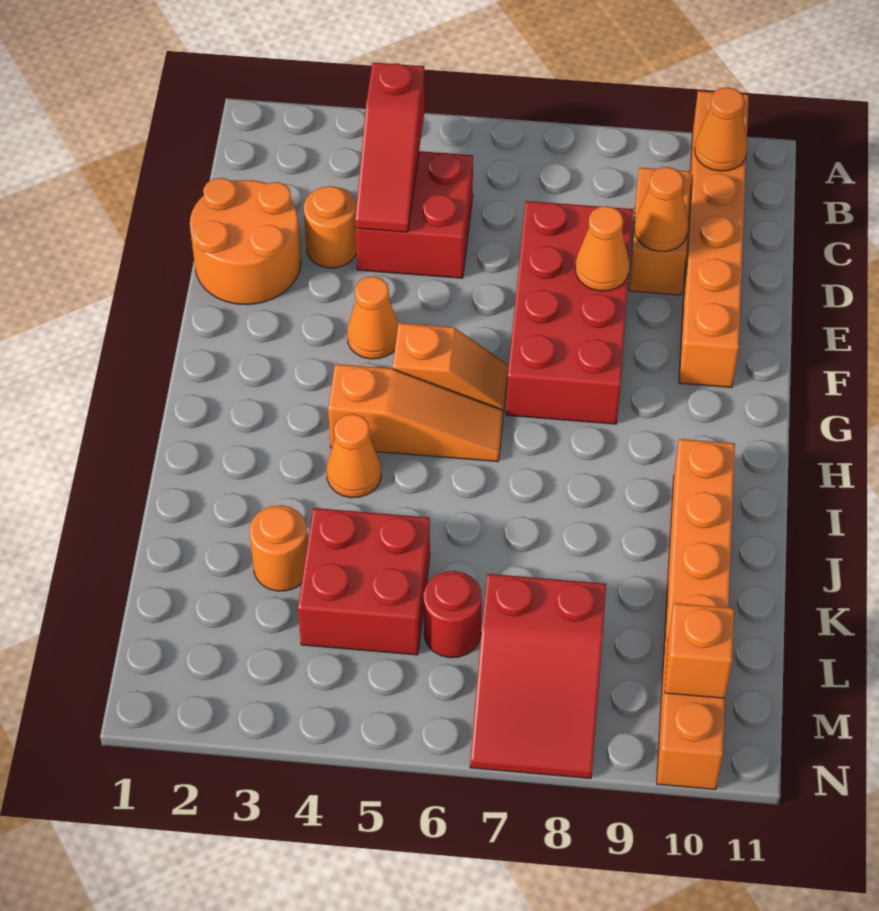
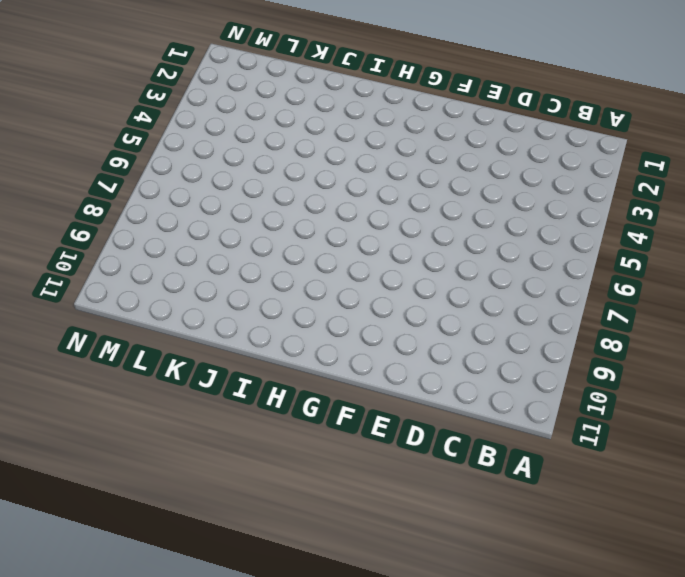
none -> orange 1x6 brick [679,91,749,387]
none -> red 2x2 brick [355,151,473,278]
none -> orange 1x2 brick [629,168,691,295]

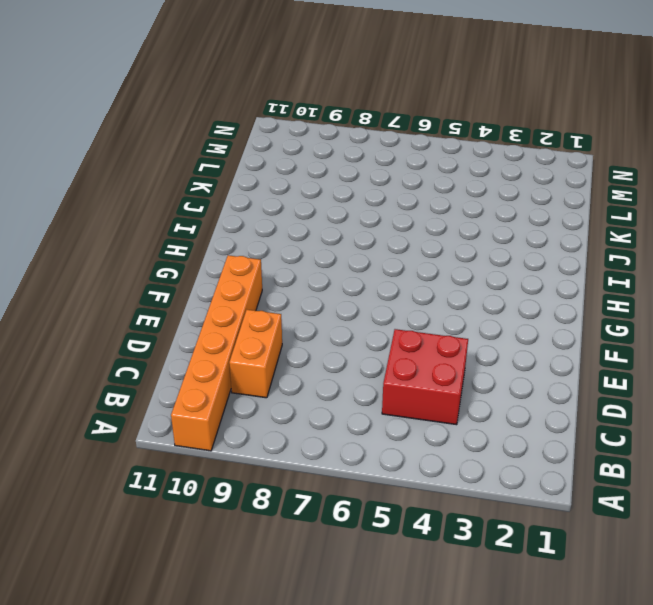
none -> orange 2x2 round brick [190,178,301,305]
none -> orange 1x1 round brick [304,186,356,268]
none -> red 2x4 brick [506,201,633,424]

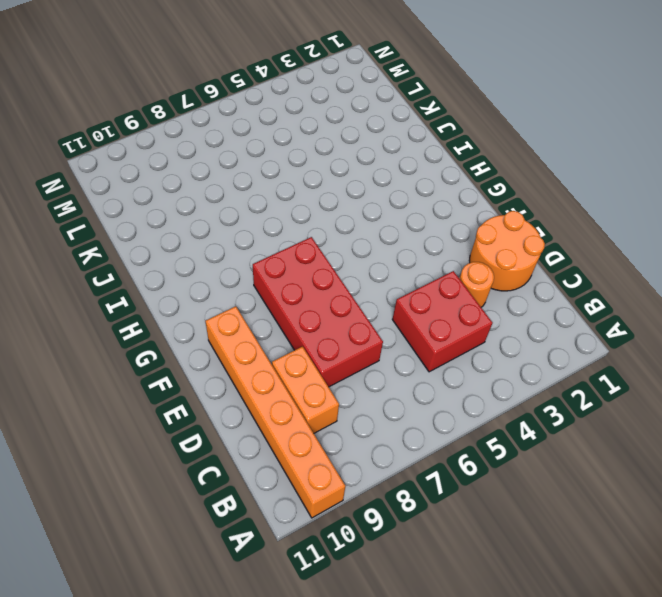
none -> orange 1x1 cone [347,276,398,359]
none -> orange 1x2 slope [393,323,508,415]
none -> orange 1x3 slope [328,364,504,462]

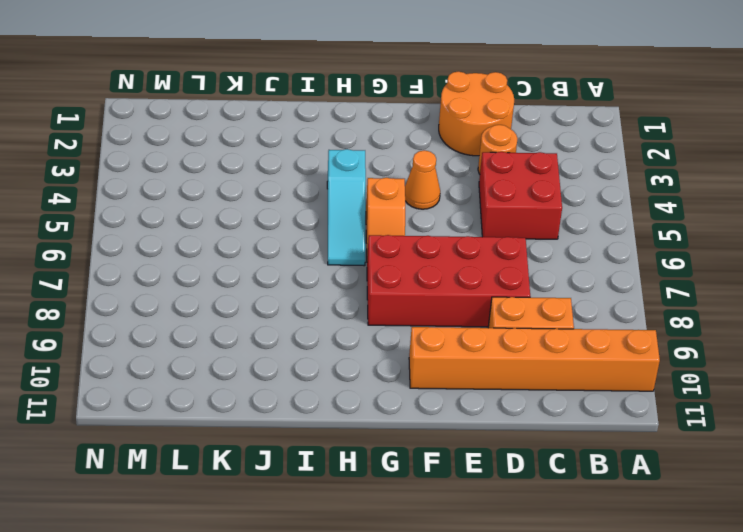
cyan 1x3 slope [327,149,366,266] -> orange 1x3 slope [328,364,504,462]
none -> orange 1x1 cone [327,414,381,498]
none -> orange 1x6 brick [657,439,735,790]
none -> orange 1x1 round brick [250,505,308,591]

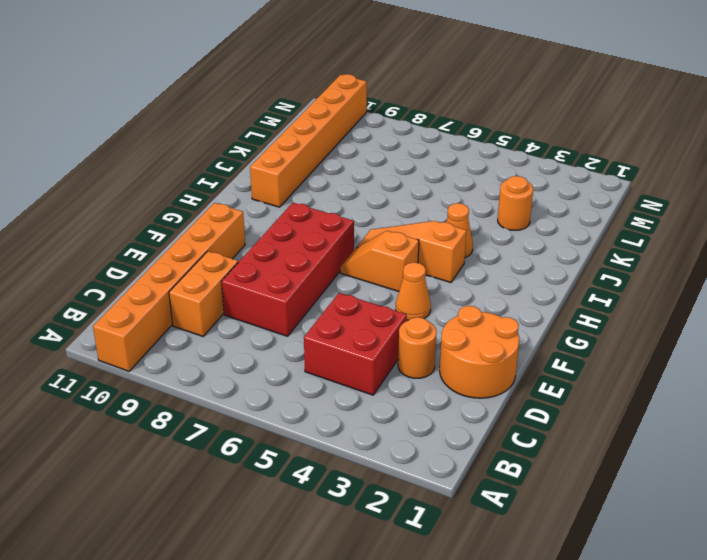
none -> red 2x2 brick [298,508,430,655]
none -> red 1x1 round brick [424,571,482,658]
none -> red 2x3 slope [470,574,606,779]

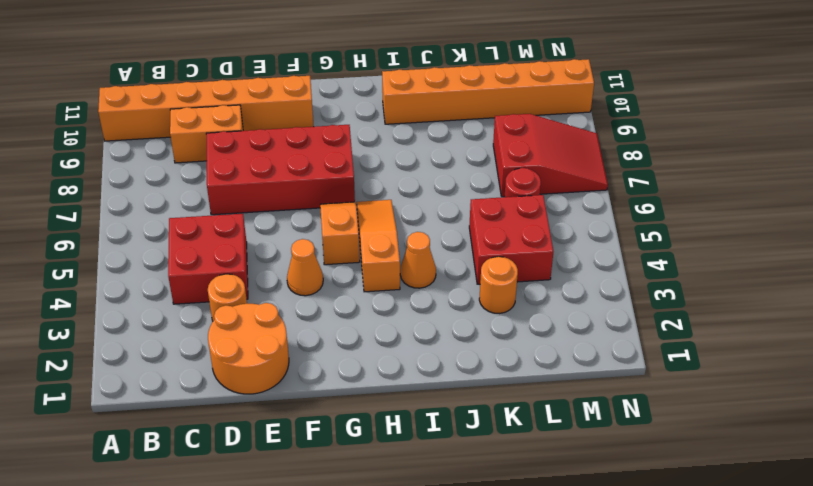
none -> red 1x3 slope [355,63,425,232]
none -> orange 1x1 cone [695,87,747,171]
none -> orange 1x1 cone [635,167,688,251]

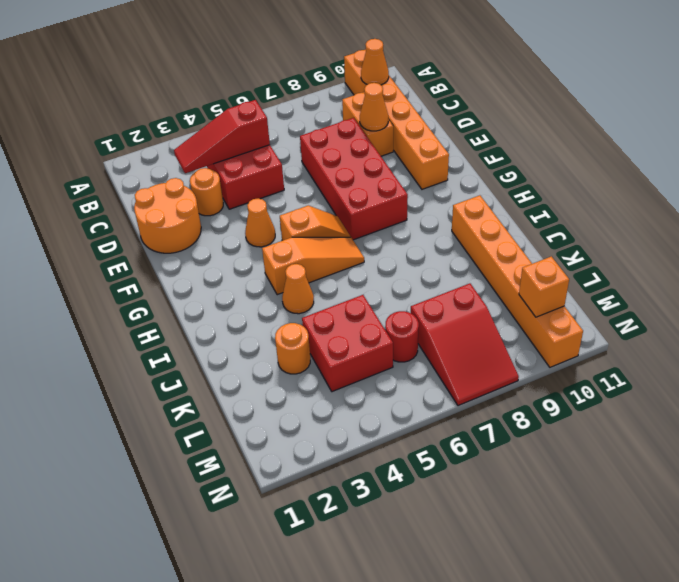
red 1x3 slope [174,100,270,173] -> red 1x3 slope turned to [355,63,425,232]
none -> orange 1x1 cone [575,206,629,291]

